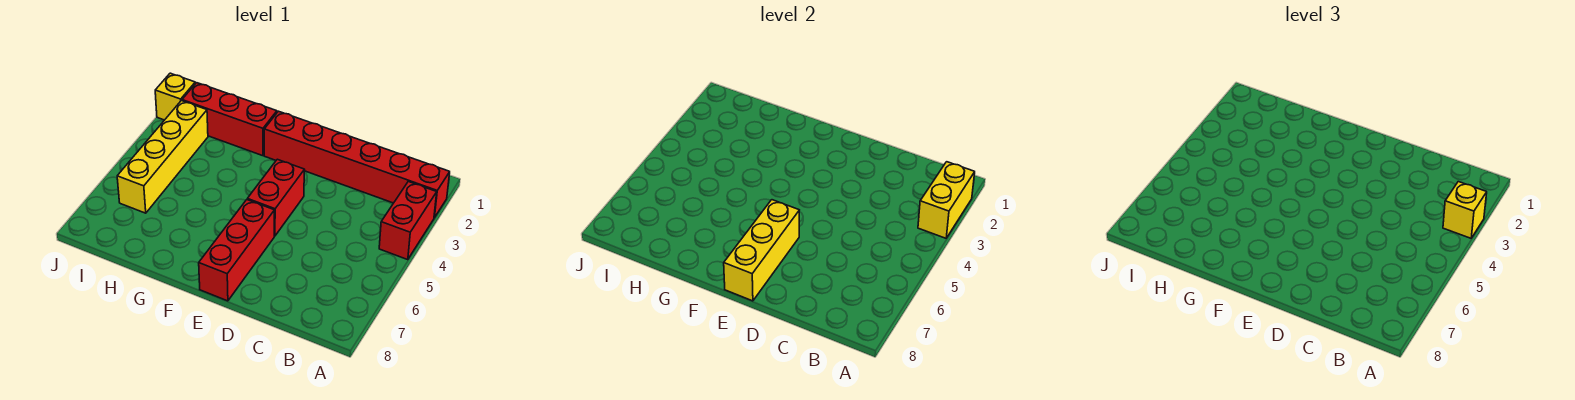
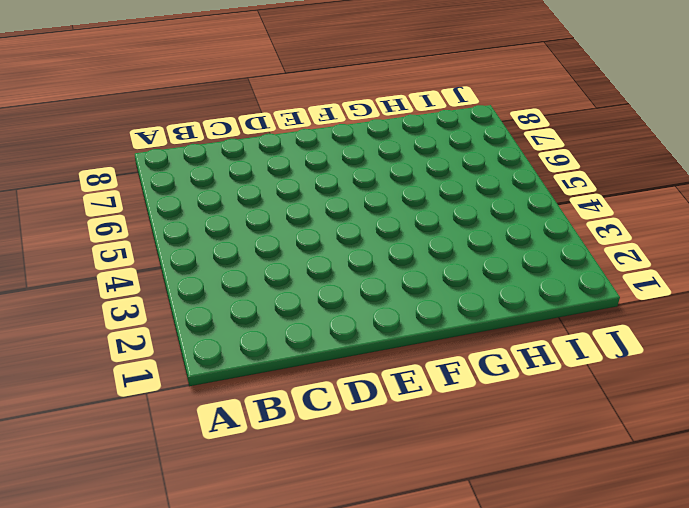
none -> red 1x6 brick [264,111,450,218]
none -> red 1x2 brick [379,182,437,260]

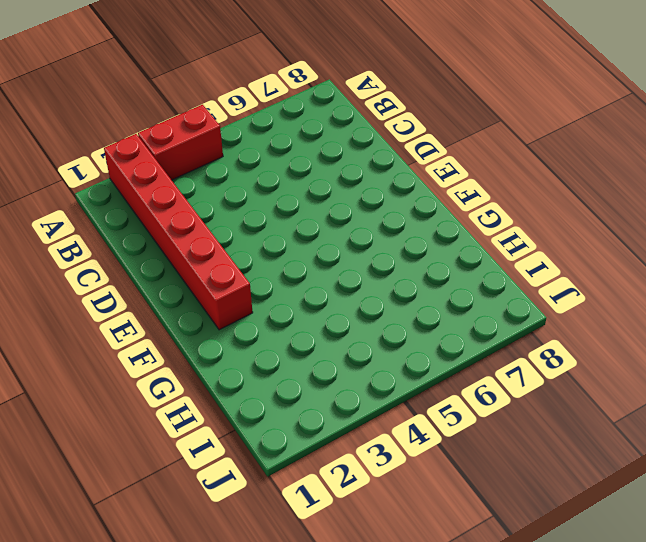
none -> red 1x2 brick [247,159,304,236]
none -> red 1x3 brick [199,200,274,301]

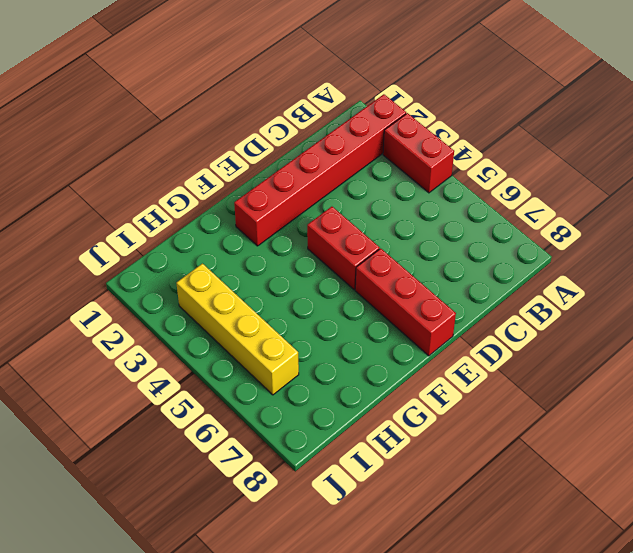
none -> red 1x3 brick [182,83,277,156]
none -> yellow 1x1 brick [155,73,195,120]

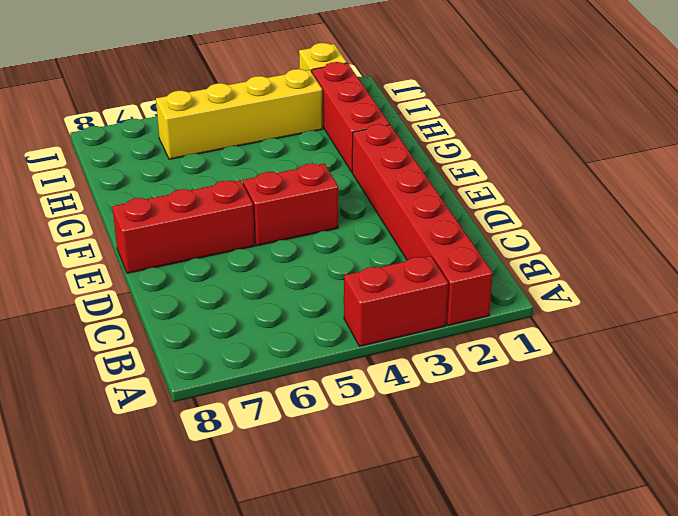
none -> yellow 1x2 brick [918,162,975,238]
none -> yellow 1x3 brick [724,200,799,301]

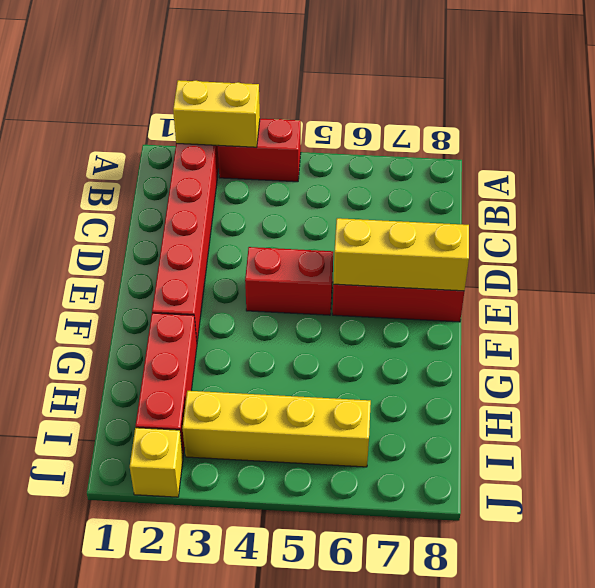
none -> yellow 1x1 brick [1443,182,1487,238]

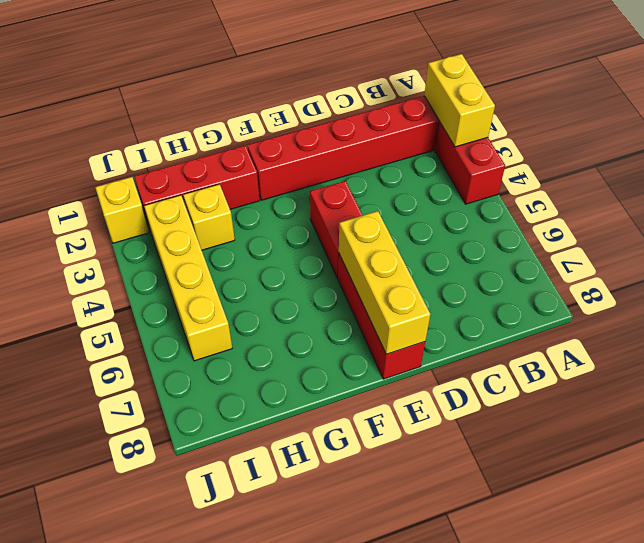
yellow 1x1 brick [183,184,235,250] -> yellow 1x1 brick moved to [1443,182,1487,238]

